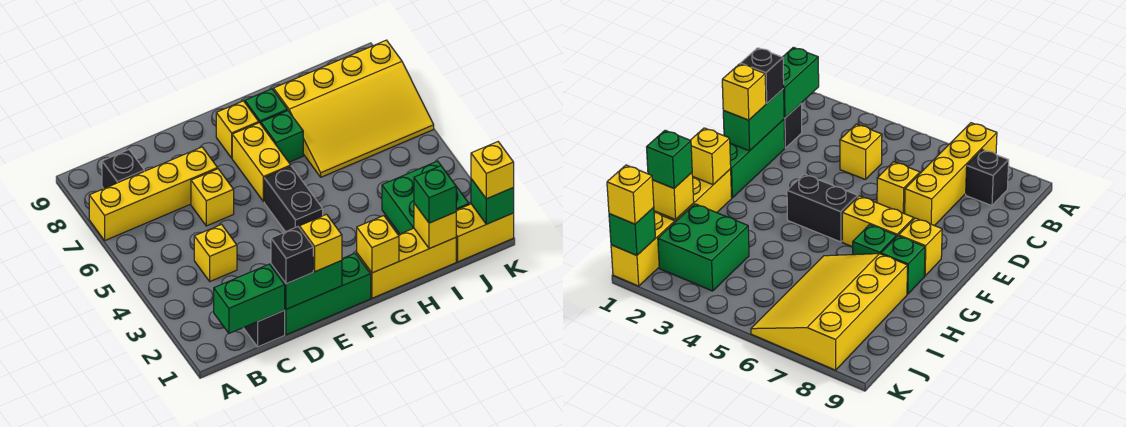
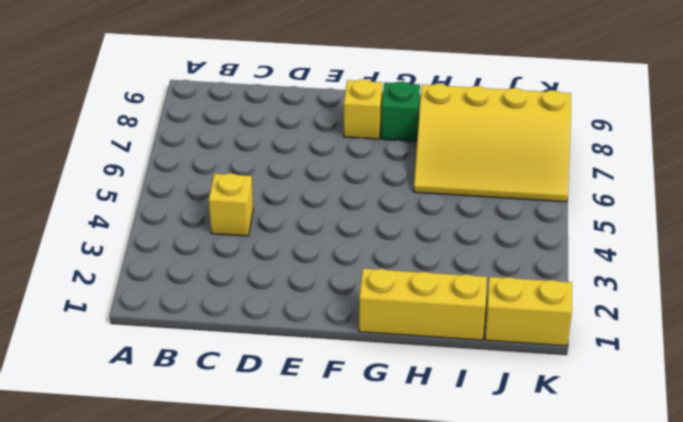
none -> yellow 1x4 brick [89,147,218,240]
none -> black 1x1 brick [102,150,144,188]
none -> black 1x1 brick [244,310,285,347]

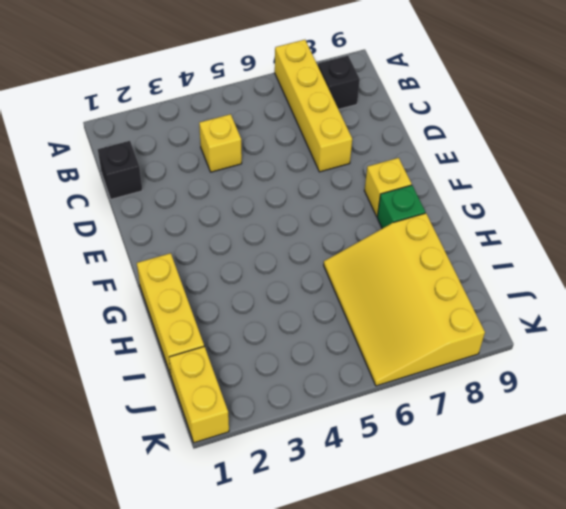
none -> green 1x3 brick [285,253,371,335]
none -> yellow 1x1 brick [191,169,234,226]
none -> black 1x2 brick [264,166,323,232]

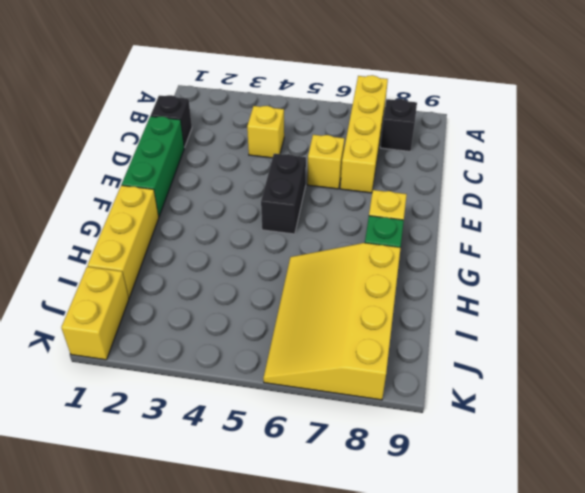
black 1x2 brick [261,154,306,234] -> black 1x2 brick turned to [264,166,323,232]
none -> yellow 1x2 brick [232,123,291,202]
none -> green 1x1 brick [261,111,303,162]
none -> green 2x2 brick [382,161,469,234]

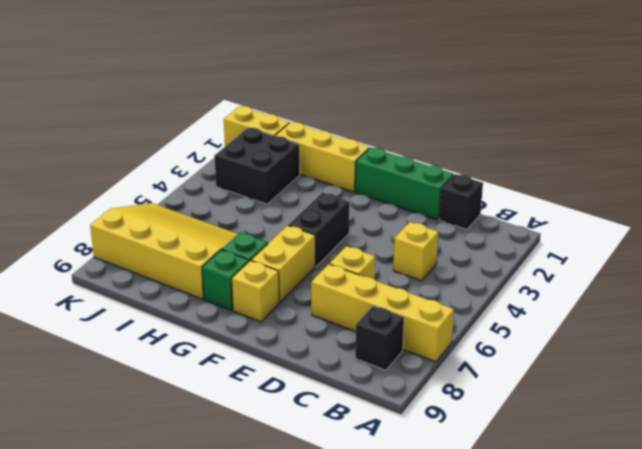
black 2x2 brick [214,128,300,204] -> green 2x2 brick [382,161,469,234]
none -> green 1x2 brick [214,264,285,333]
none -> green 1x2 brick [271,261,342,309]
none -> yellow 1x1 brick [357,216,399,273]

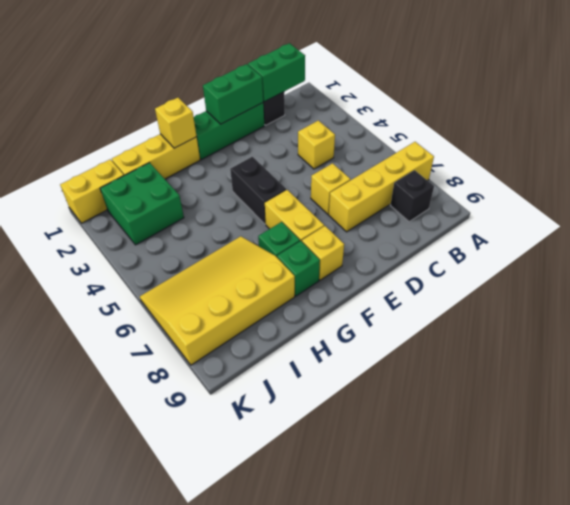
none -> yellow 1x1 brick [414,203,456,249]
none -> green 1x1 brick [471,179,514,224]
none -> black 1x1 brick [271,227,313,284]

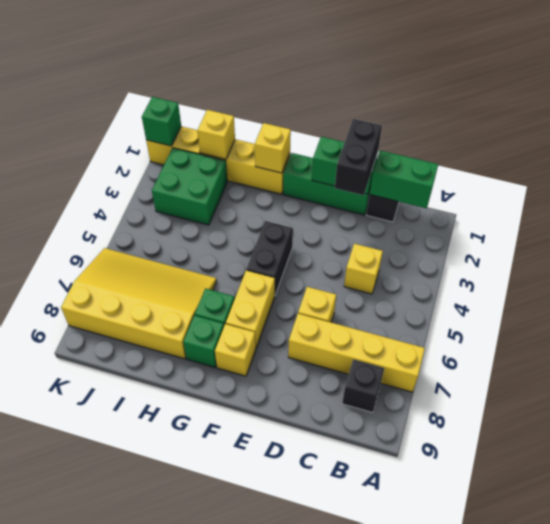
black 1x2 brick [335,119,382,195] -> black 1x1 brick [271,227,313,284]
none -> yellow 1x1 brick [300,214,342,272]
none -> green 1x1 brick [414,166,456,223]
none -> yellow 1x1 brick [471,142,514,199]

